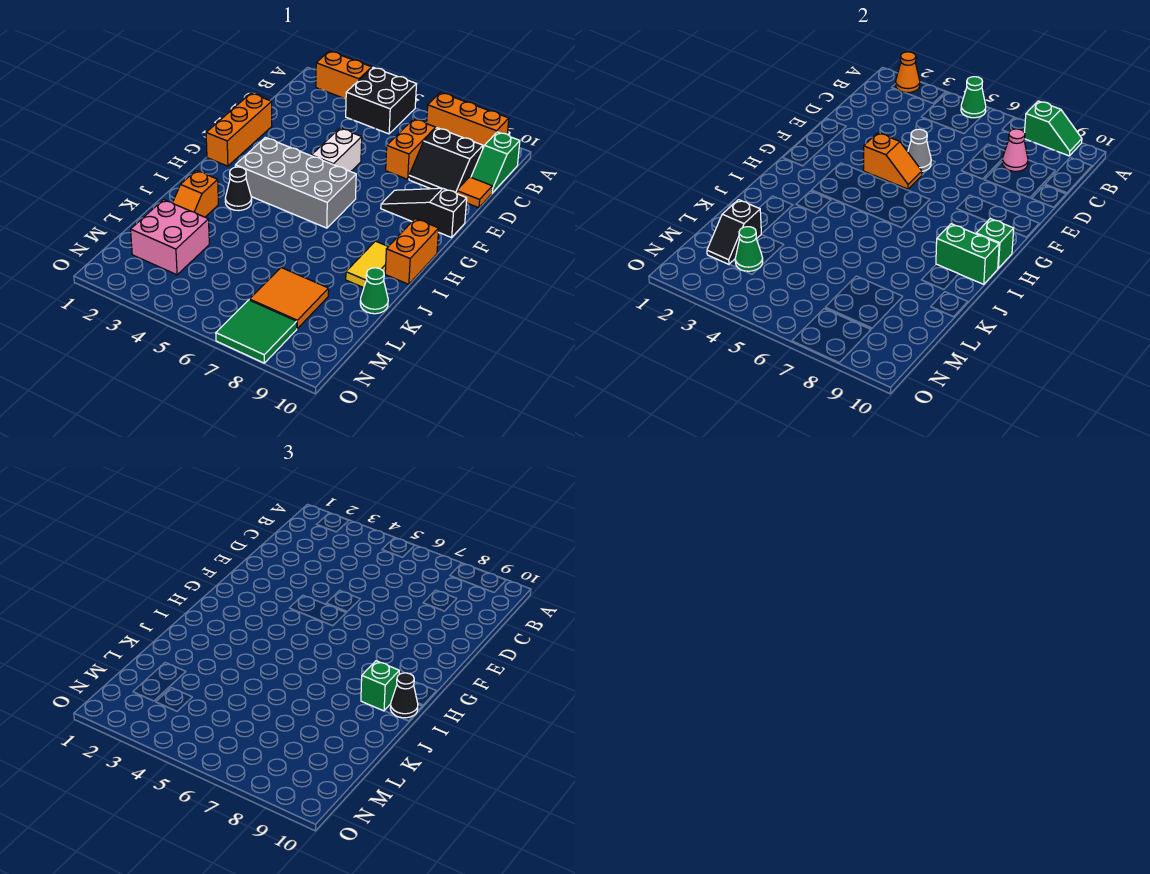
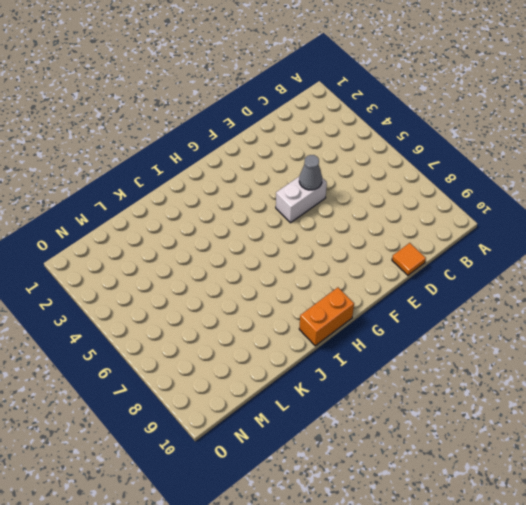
none -> orange 1x2 brick [316,51,372,99]
none -> black 2x2 brick [346,67,416,134]
none -> orange 1x3 brick [427,93,509,148]
none -> green 1x2 slope [471,132,520,193]

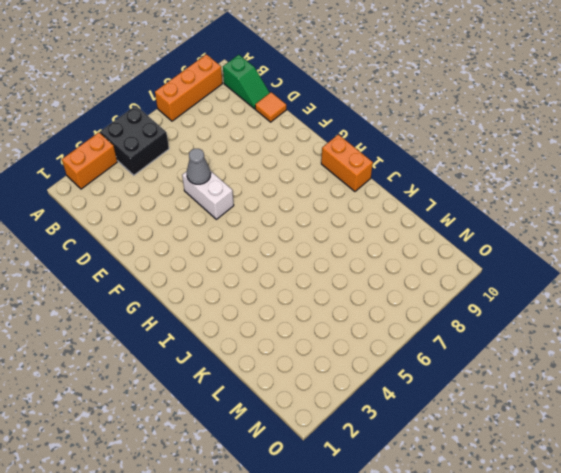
none -> orange 1x2 brick [386,119,436,179]
none -> black 2x2 slope [409,128,483,193]
none -> orange 1x3 brick [206,93,272,166]
none -> black 1x3 slope [381,188,467,237]

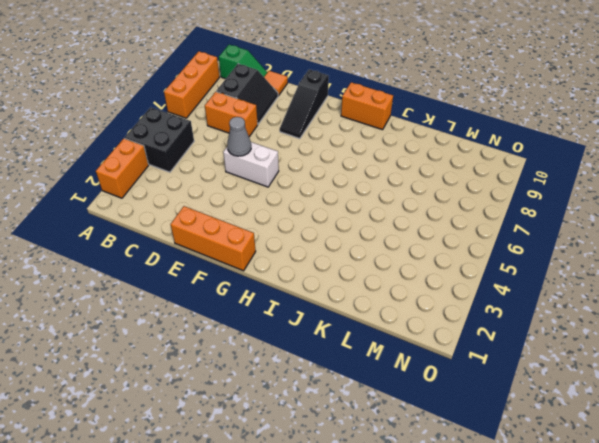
none -> grey 2x4 brick [235,137,356,228]
none -> black 1x1 cone [225,167,252,211]
none -> yellow 1x2 tile [346,241,388,288]
none -> orange 1x2 slope [173,170,218,217]

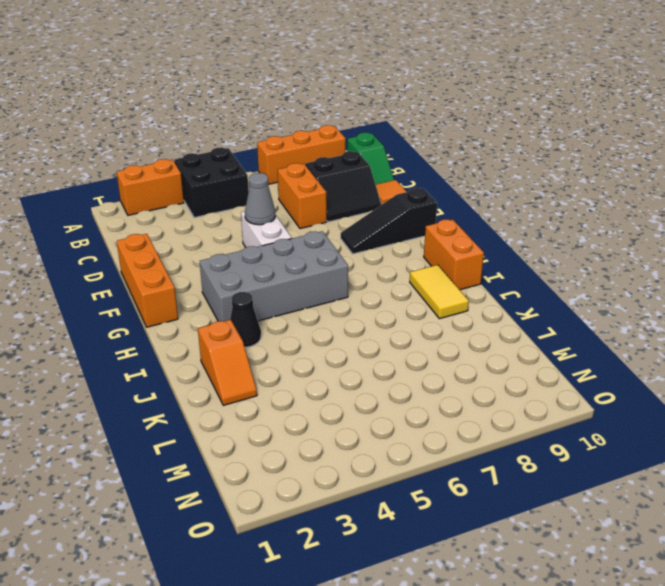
none -> green 1x1 cone [360,268,388,314]
none -> pink 2x2 brick [131,200,209,275]
none -> orange 2x2 tile [249,268,329,328]
none -> green 2x2 tile [216,300,297,363]

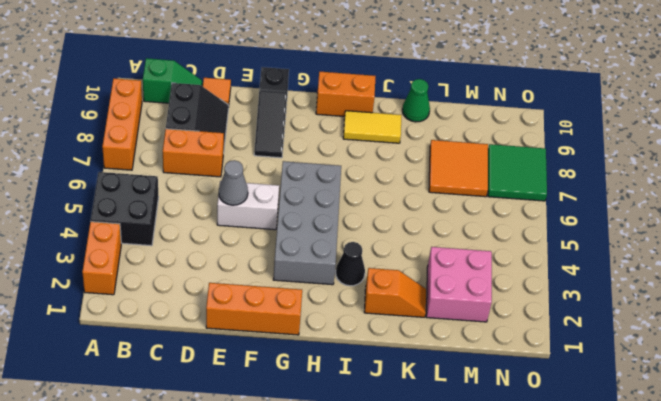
none -> orange 1x1 cone [896,52,920,92]
none -> green 1x1 cone [961,77,986,118]
none -> green 1x2 slope [1025,101,1082,156]
none -> pink 1x1 cone [1002,129,1028,171]

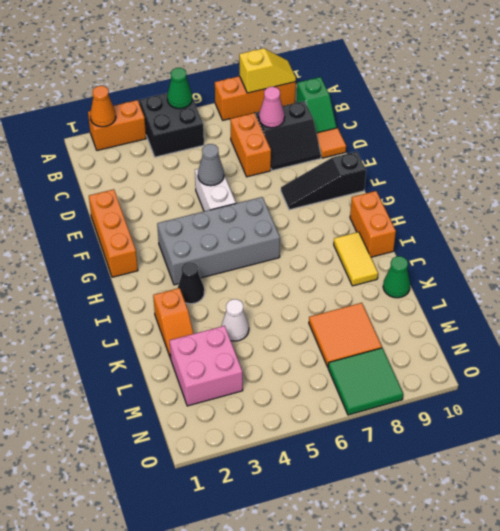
yellow 1x2 slope [239,48,296,93] -> green 1x2 slope [1025,101,1082,156]
white 1x1 cone [222,299,249,341] -> none
none -> orange 1x2 slope [864,133,922,189]
none -> green 1x1 brick [976,218,1014,268]
none -> green 1x2 brick [936,224,999,284]
none -> black 1x2 slope [707,200,761,264]

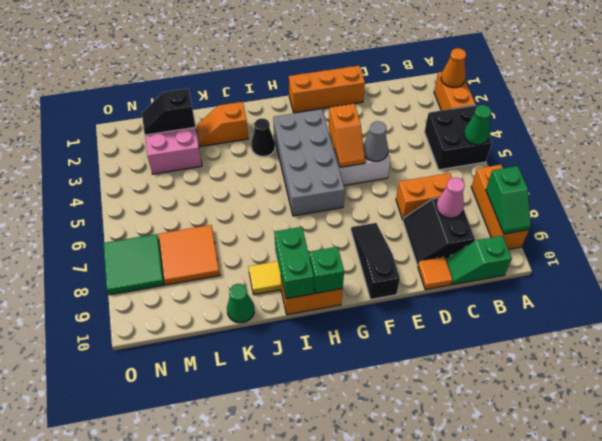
none -> green 1x1 cone [735,227,763,271]
none -> green 1x1 brick [361,661,399,711]
none -> black 1x1 cone [390,673,418,718]

